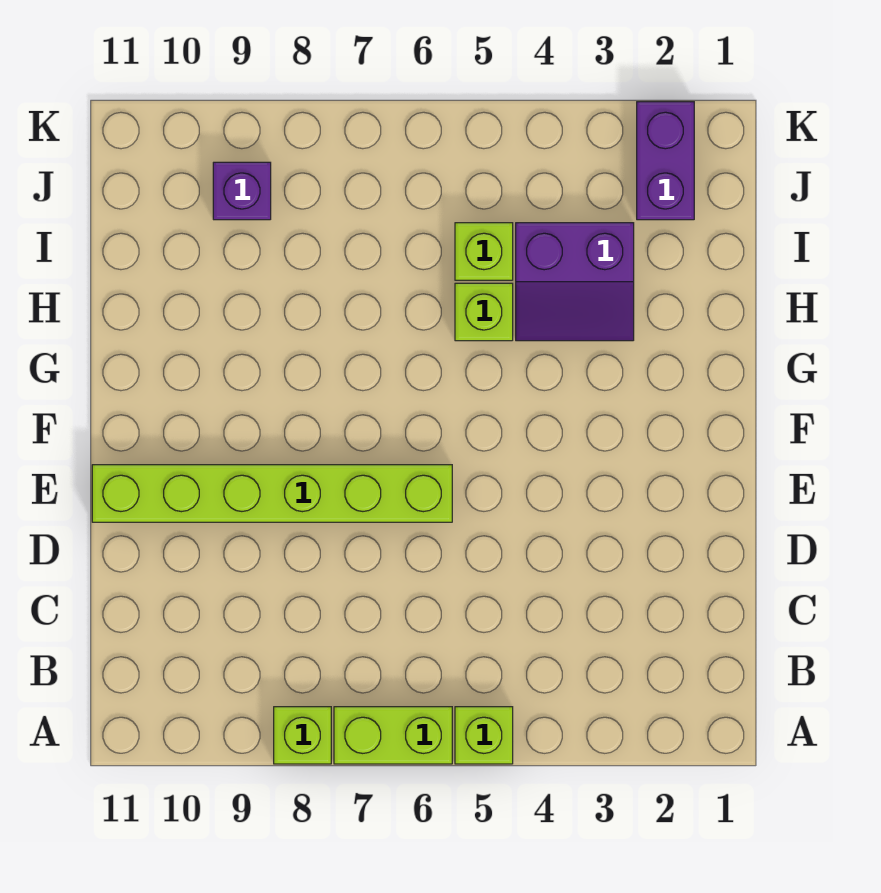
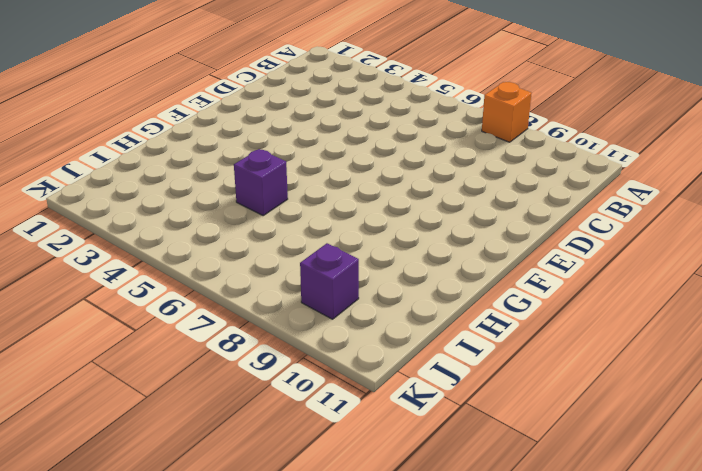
orange 1x1 brick [482,82,532,142] -> lime 1x1 brick [274,707,331,764]
purple 1x1 brick [234,149,288,215] -> lime 1x1 brick [455,283,513,341]
none -> lime 1x1 brick [455,707,513,764]
none -> lime 1x2 brick [334,707,452,764]

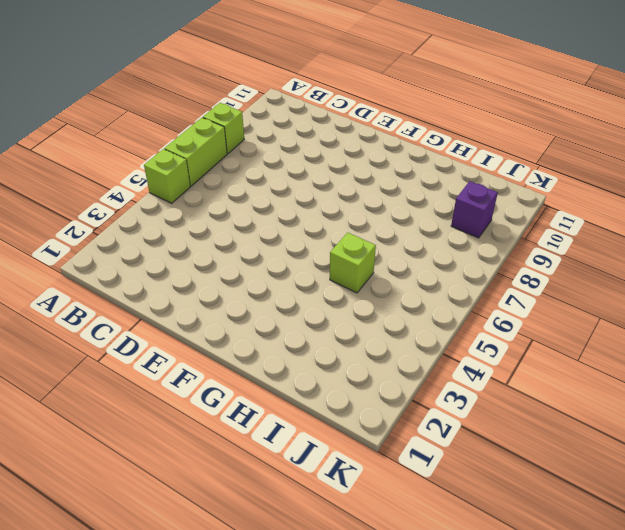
none -> lime 1x6 brick [92,465,452,522]
none -> purple 2x2 slope [516,223,634,341]

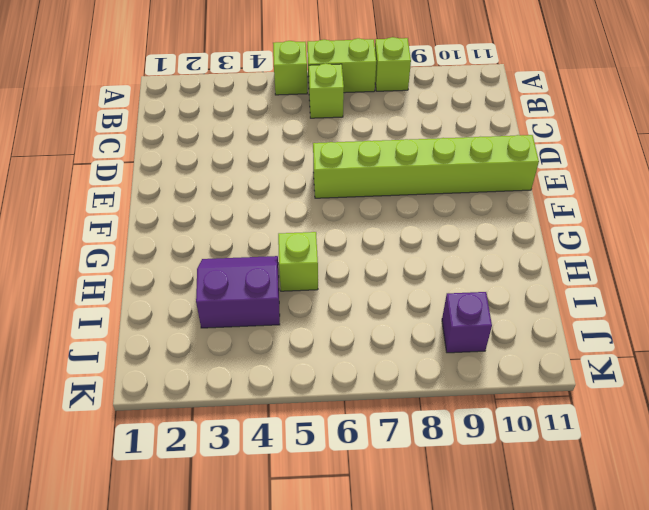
lime 1x1 brick [309,63,344,118] -> lime 1x1 brick moved to [455,223,513,280]
none -> purple 1x2 brick [637,102,694,220]

